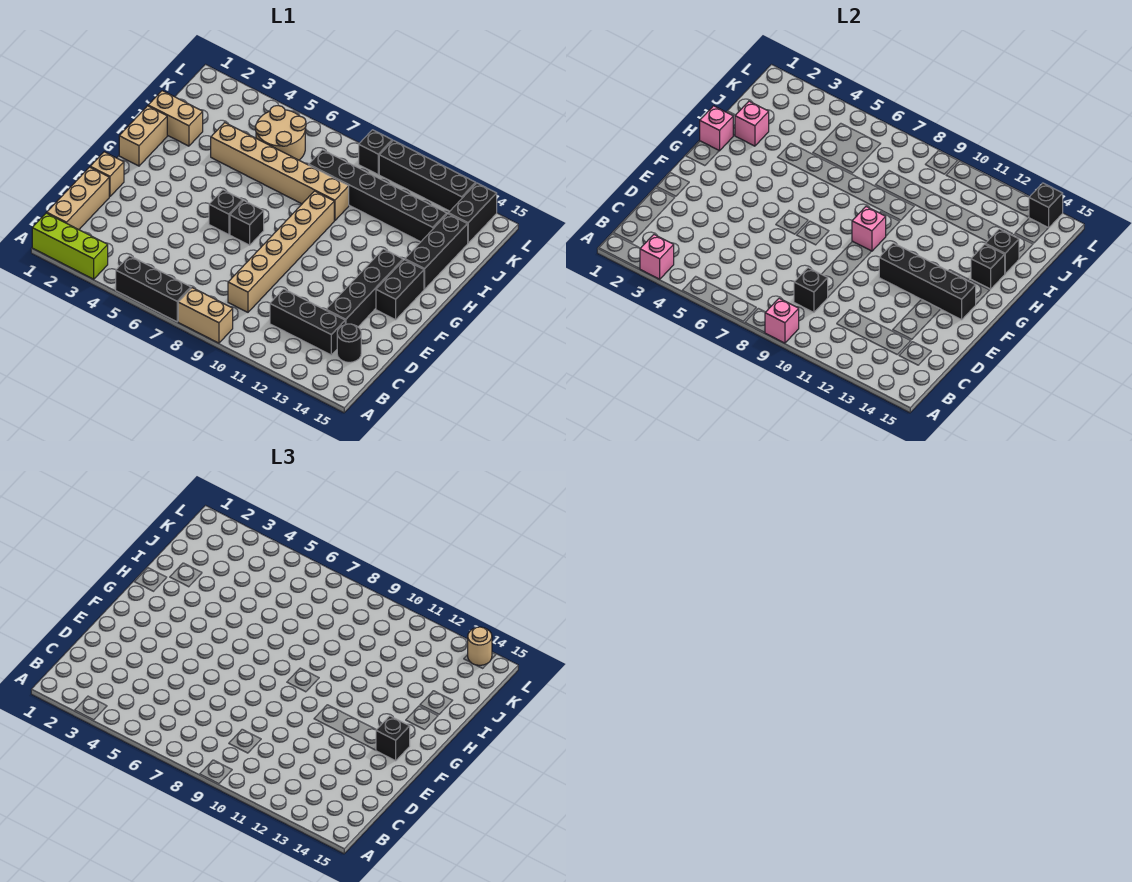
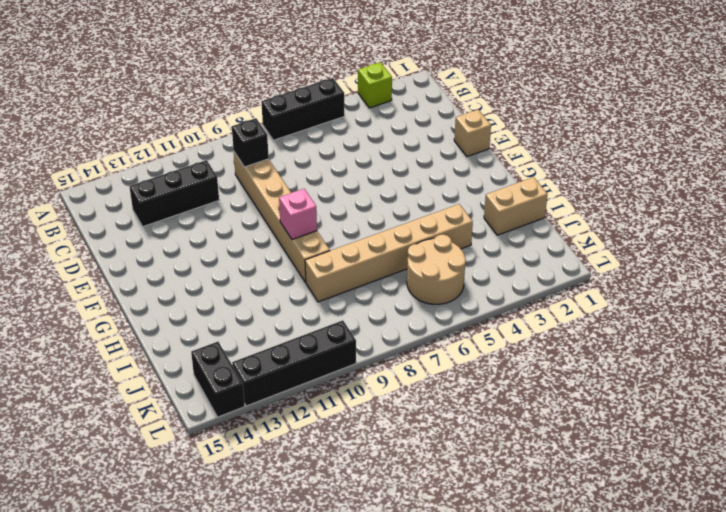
lime 1x1 brick [358,62,392,108] -> lime 1x3 brick [32,213,108,279]
none -> tan 1x2 brick [178,288,233,343]
none -> tan 1x3 brick [47,167,109,230]
none -> black 1x1 round brick [337,324,361,362]
none -> black 1x4 brick [326,249,403,327]

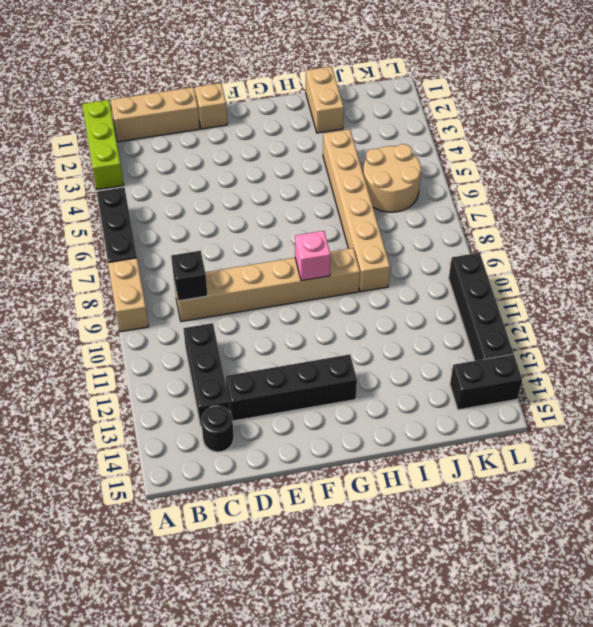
none -> black 1x1 brick [209,190,243,235]
none -> black 1x1 brick [230,200,264,245]
none -> black 1x2 brick [376,260,424,320]
none -> tan 1x2 brick [119,106,167,166]

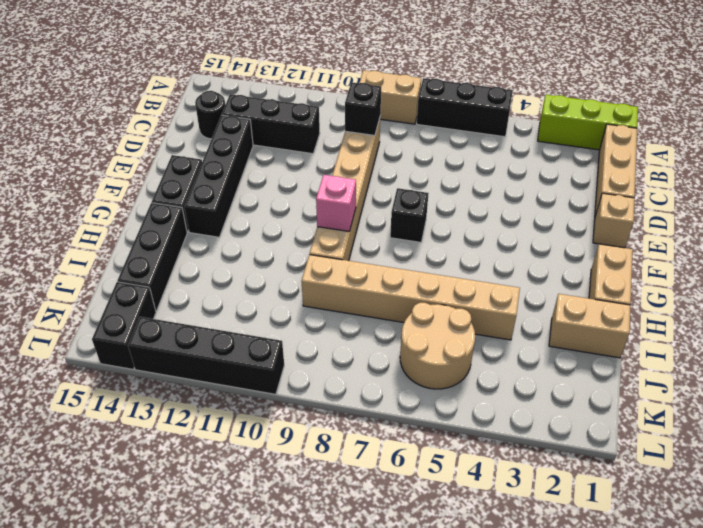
none -> black 1x1 brick [209,190,243,235]
none -> black 1x6 brick [309,150,447,242]
none -> black 1x1 brick [359,130,392,175]
none -> pink 1x1 brick [640,235,674,279]

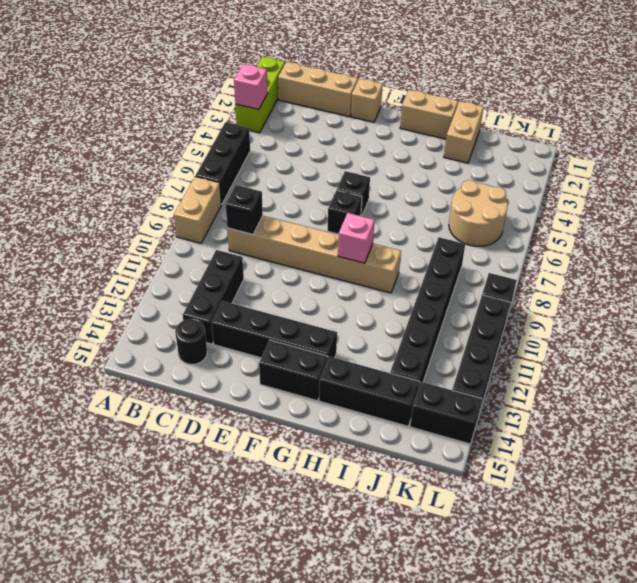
none -> tan 1x6 brick [211,123,349,221]
none -> pink 1x1 brick [765,298,799,343]
none -> black 1x4 brick [879,243,976,320]
none -> pink 1x1 brick [700,106,733,151]

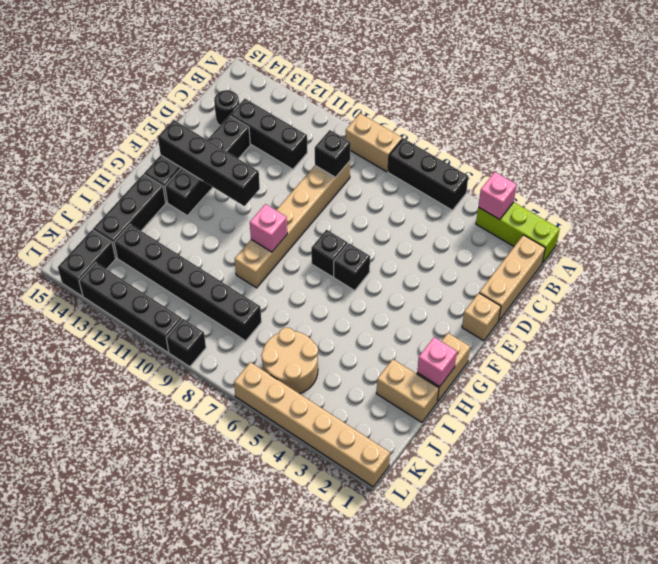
tan 1x6 brick [234,362,390,487] -> tan 1x6 brick moved to [211,123,349,221]
none -> pink 1x1 brick [765,298,799,343]
none -> black 1x1 brick [971,244,1005,289]
none -> pink 1x1 brick [735,101,769,146]
none -> black 1x1 brick [985,229,1019,274]

